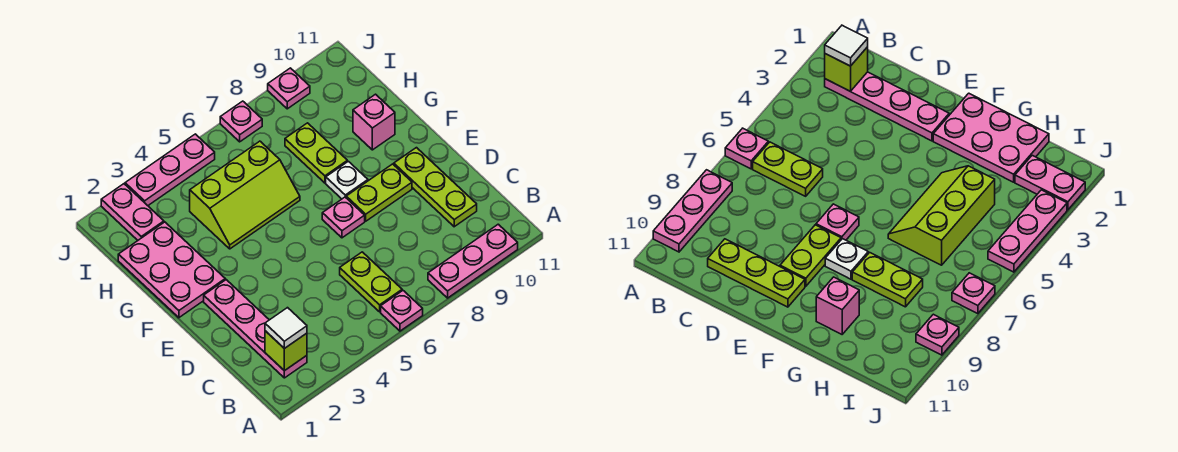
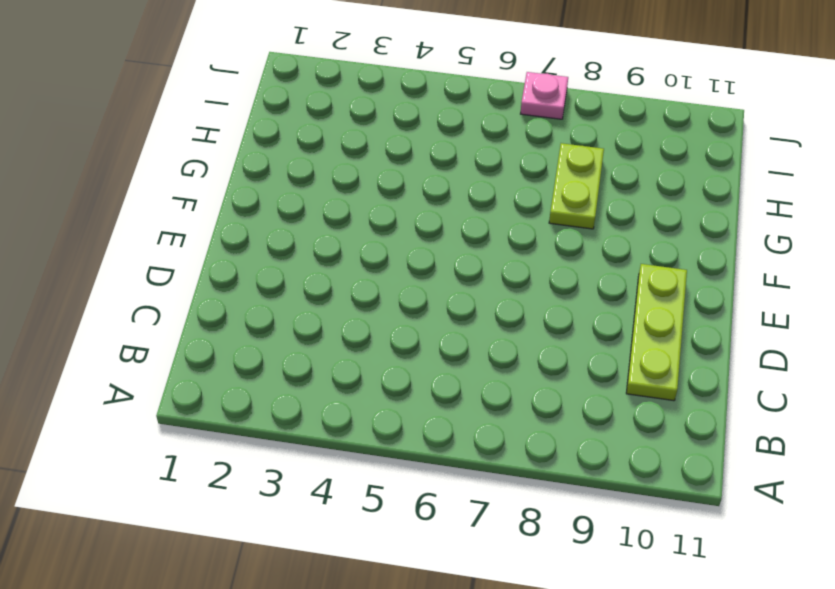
none -> pink 1x1 plate [381,291,423,331]
none -> pink 1x3 plate [428,224,518,298]
none -> pink 1x4 plate [204,280,307,378]

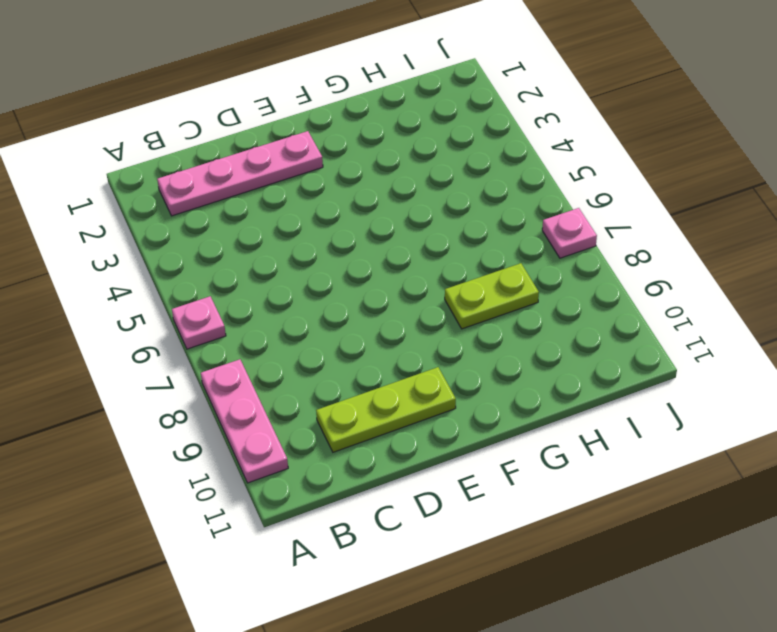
none -> lime 1x2 plate [340,252,402,312]
none -> pink 1x1 plate [322,197,365,238]
none -> lime 1x2 plate [346,164,412,221]

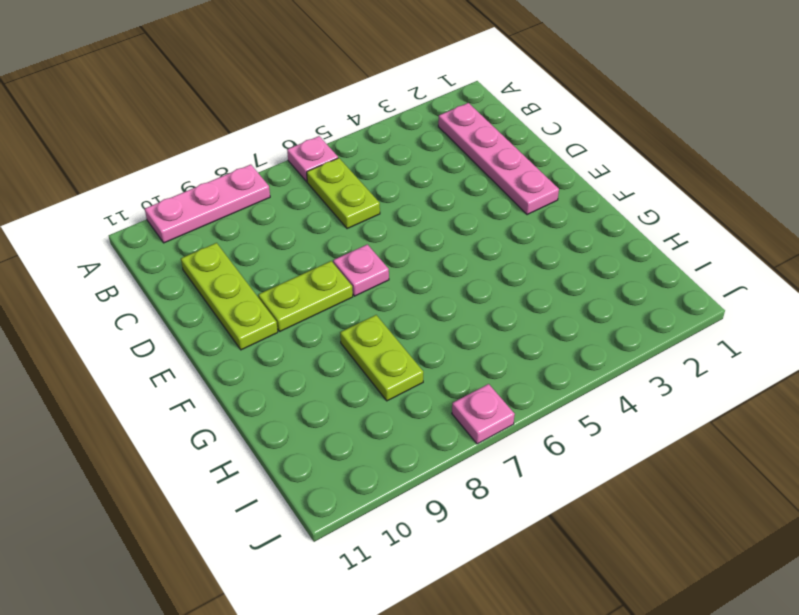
none -> pink 2x3 plate [118,222,225,318]
none -> white 1x1 plate [326,161,368,199]
none -> lime 2x3 slope [190,141,300,249]

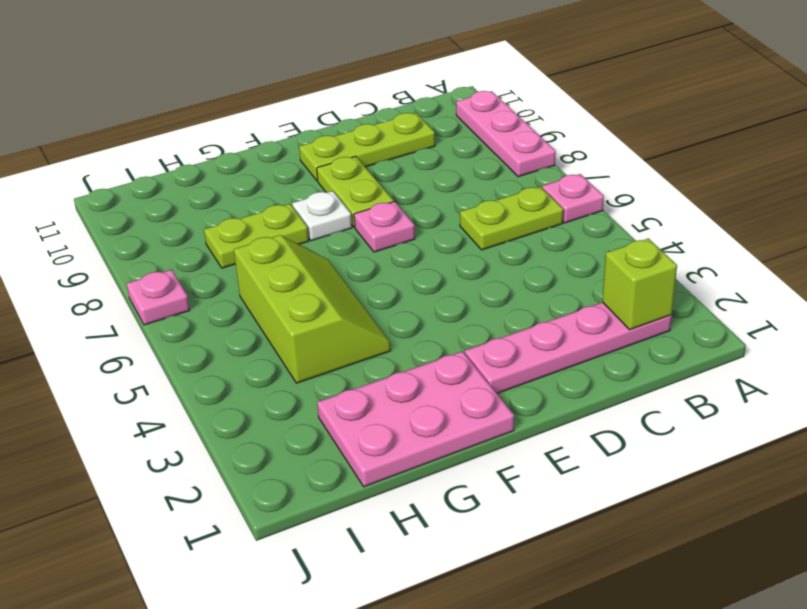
none -> pink 1x1 brick [353,94,395,150]
none -> pink 1x2 plate [101,184,164,240]
none -> pink 1x3 plate [125,134,215,206]

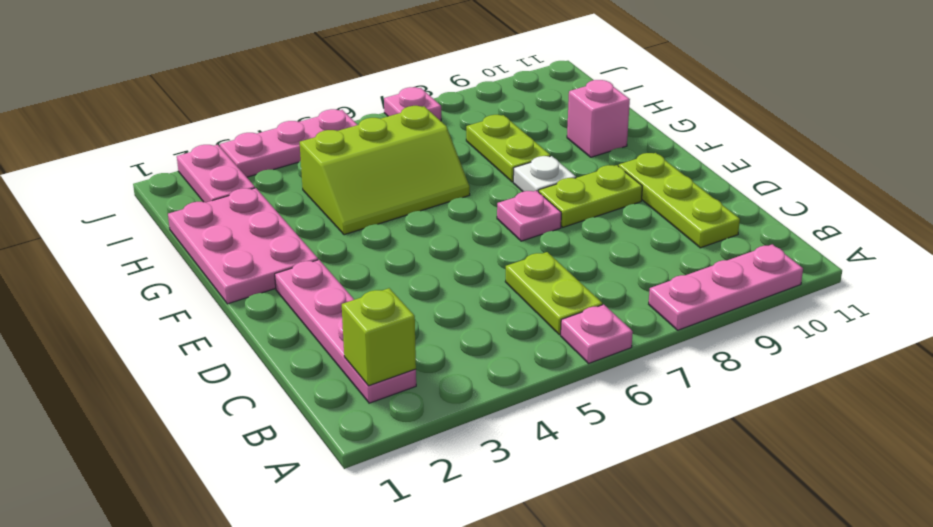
none -> pink 1x1 plate [268,68,310,109]
none -> white 1x1 tile [265,308,307,349]

